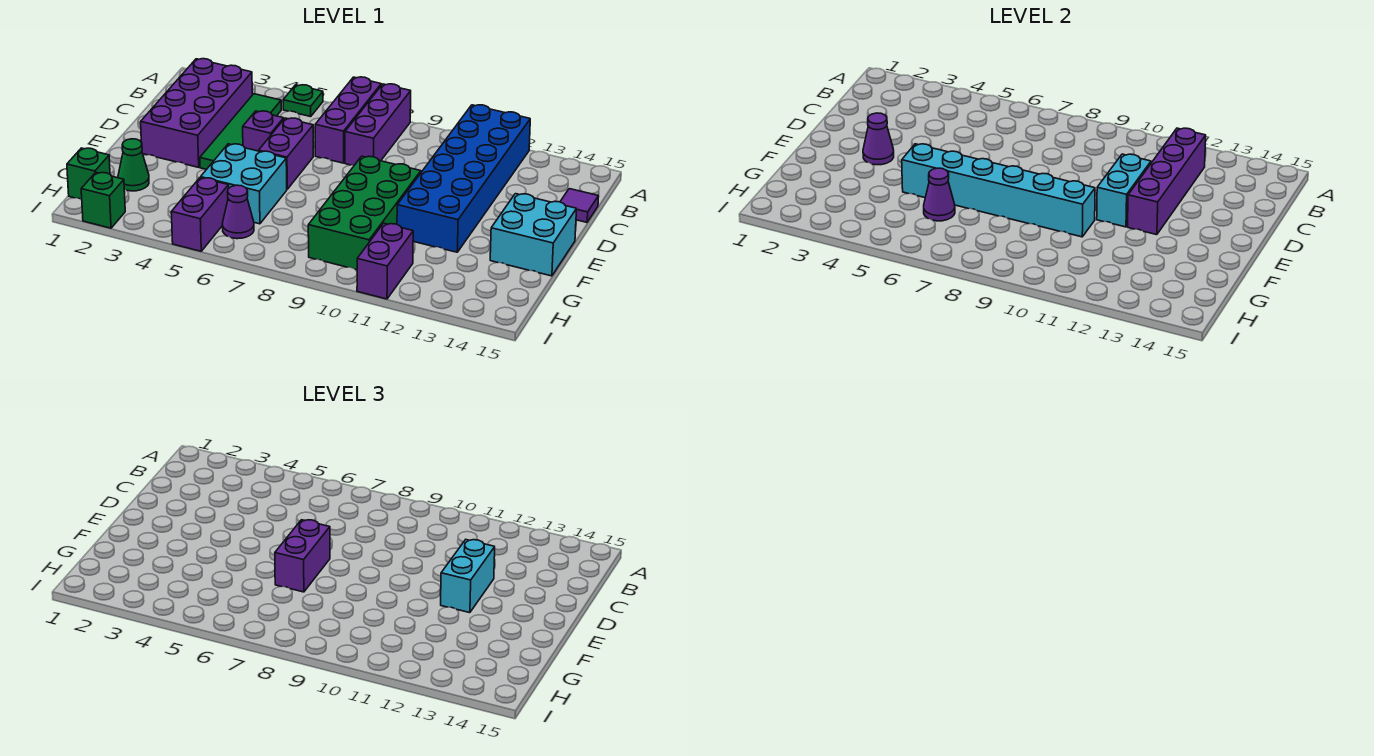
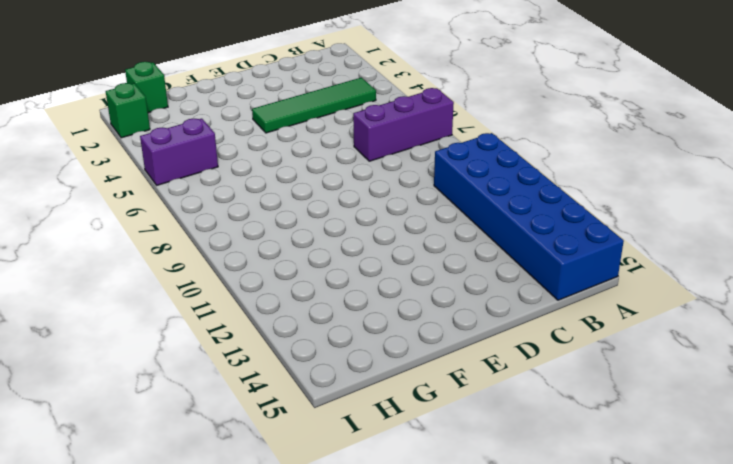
blue 2x6 brick [434,133,624,300] -> blue 2x6 brick turned to [397,105,530,252]
none -> green 1x1 plate [283,85,323,117]
none -> purple 1x3 brick [345,84,411,165]
none -> purple 2x4 brick [141,59,252,167]

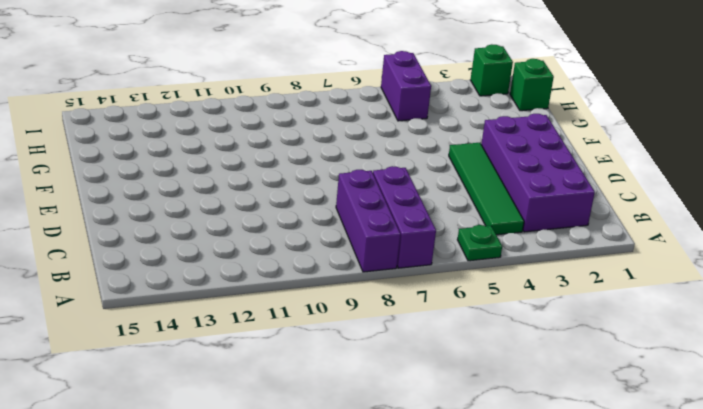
none -> blue 2x6 brick [397,105,530,252]
none -> purple 1x1 tile [560,189,599,222]
none -> purple 1x1 brick [243,111,284,151]

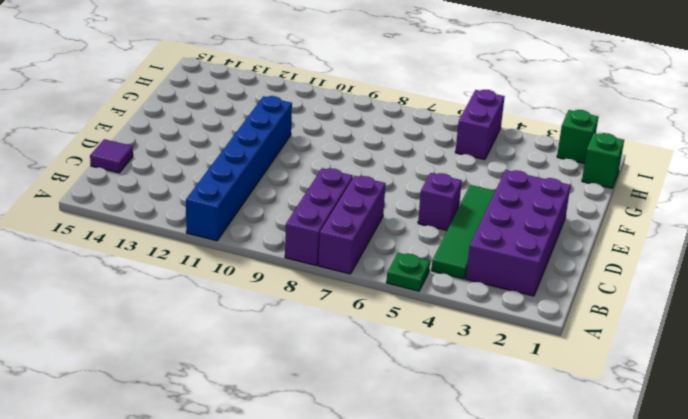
blue 1x6 brick [186,96,292,241] -> blue 2x6 brick [397,105,530,252]
none -> purple 1x2 brick [259,118,313,189]
none -> green 2x4 brick [308,156,421,270]
none -> cyan 2x2 brick [490,194,577,276]

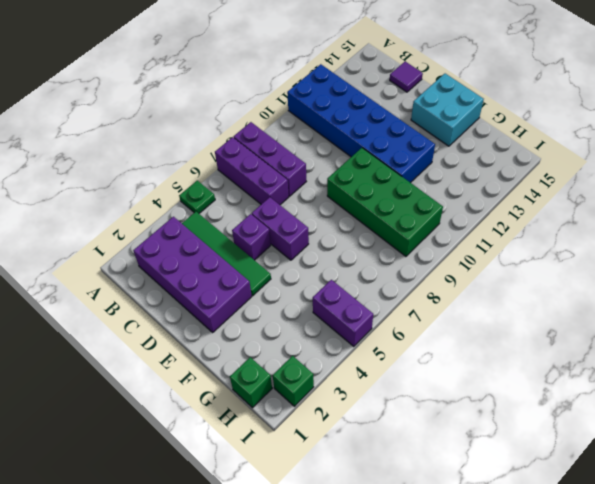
none -> cyan 2x2 brick [201,144,287,224]
none -> green 1x1 cone [118,139,149,191]
none -> purple 1x1 cone [222,185,254,239]

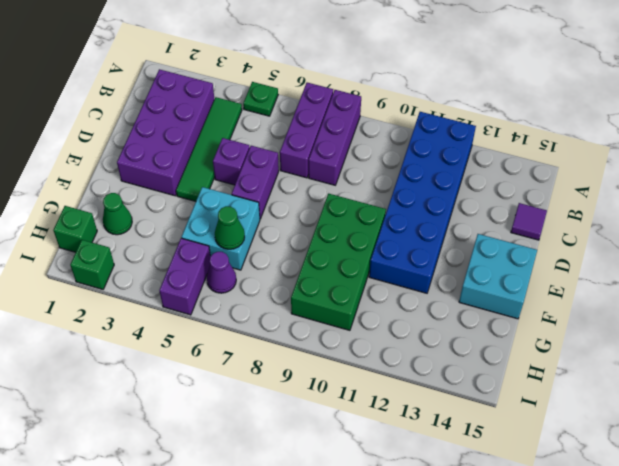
green 1x1 cone [215,206,245,249] -> purple 1x1 cone [924,168,955,221]
none -> purple 1x2 brick [357,223,413,299]
none -> purple 1x4 brick [1128,128,1206,235]
none -> cyan 1x2 brick [1097,154,1151,227]

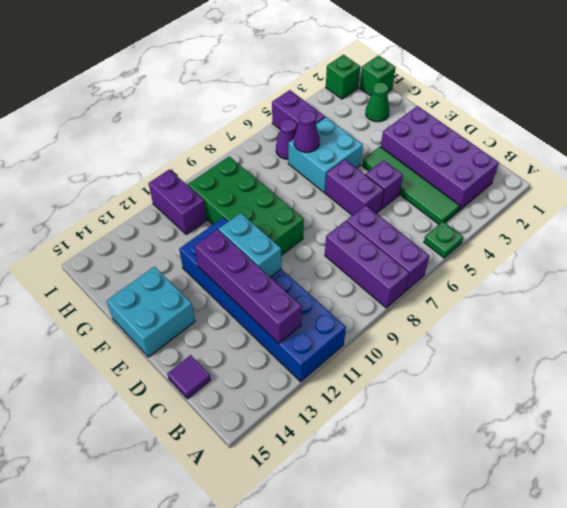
none -> purple 1x1 cone [863,113,894,165]
none -> cyan 1x6 brick [902,144,1095,237]
none -> cyan 1x2 brick [441,540,495,613]

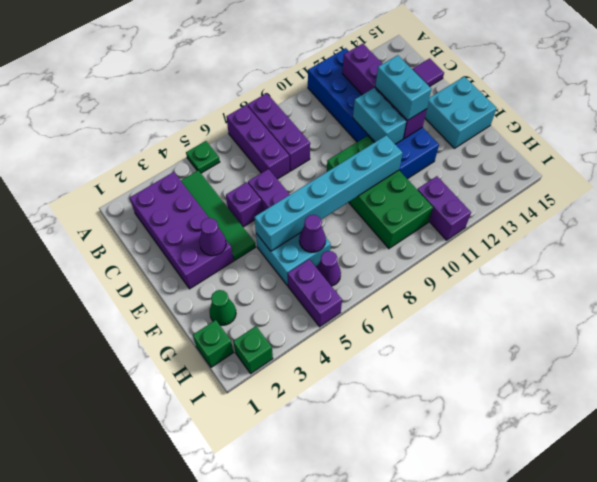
none -> purple 1x2 brick [275,520,330,592]

